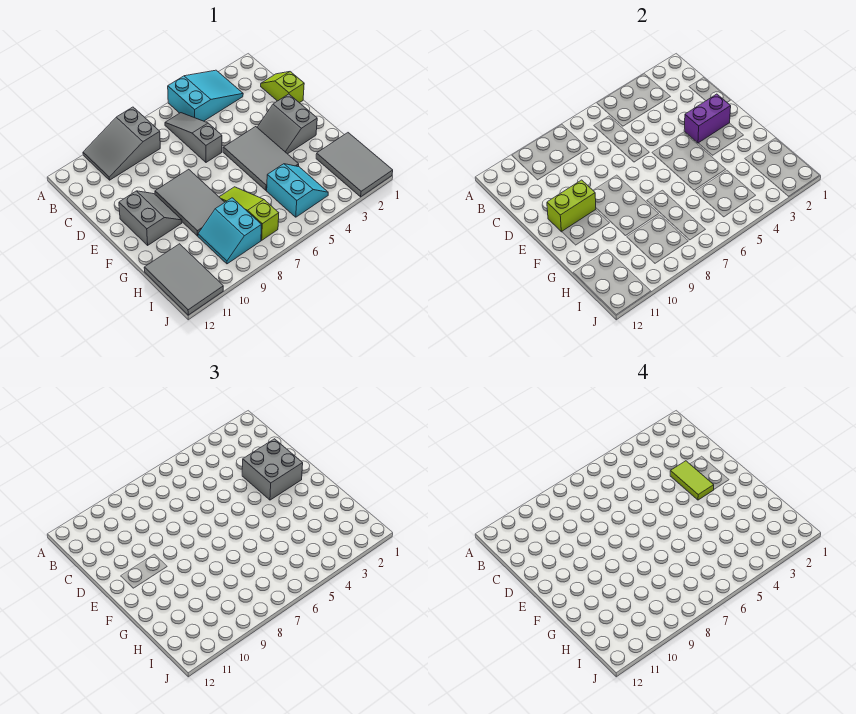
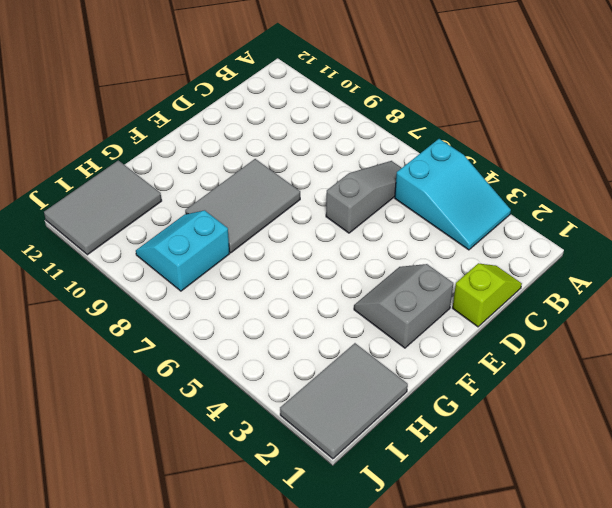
none -> grey 2x3 slope [83,107,160,180]
none -> grey 2x3 tile [223,127,299,190]
none -> grey 2x2 slope [119,191,182,245]

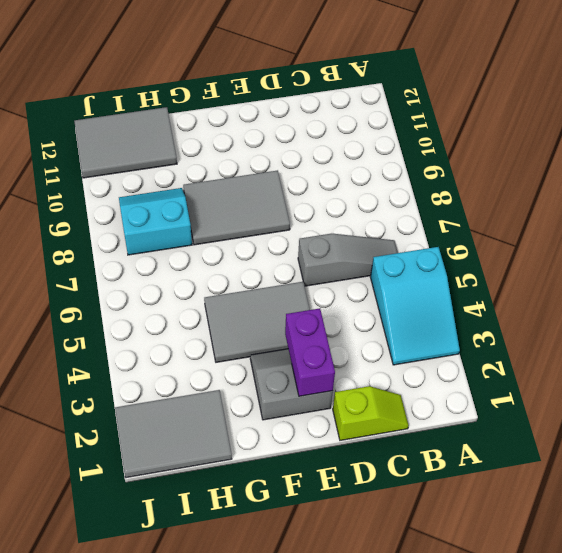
none -> grey 2x3 slope [83,107,160,180]
none -> grey 2x2 slope [119,191,182,245]
none -> lime 1x3 slope [220,187,279,240]

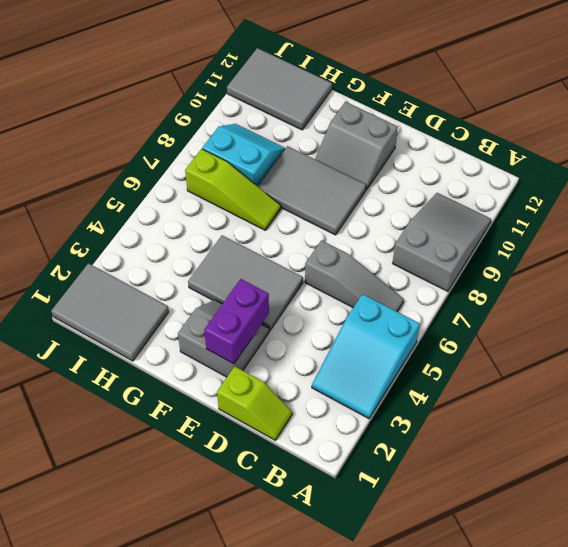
none -> cyan 2x2 slope [267,164,328,217]
none -> lime 1x2 brick [547,180,596,232]
none -> grey 2x2 brick [242,439,303,500]

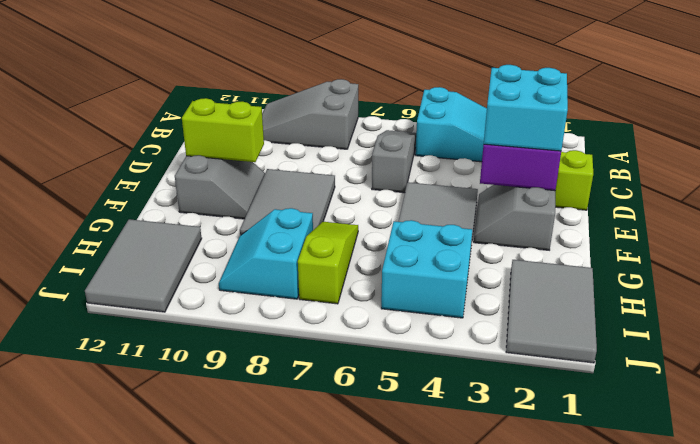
cyan 2x2 brick [484,65,568,151] -> grey 2x2 brick [242,439,303,500]
cyan 2x2 brick [381,220,472,318] -> cyan 2x2 slope [267,164,328,217]
none -> lime 1x2 tile [670,461,714,500]

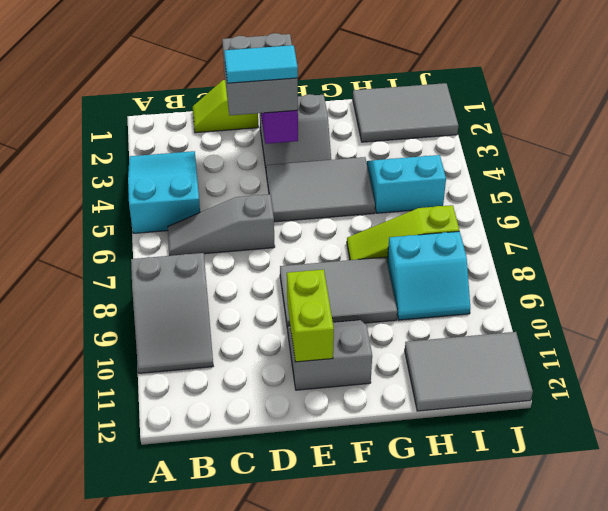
cyan 1x2 tile [224,45,298,83] -> lime 1x2 tile [670,461,714,500]

